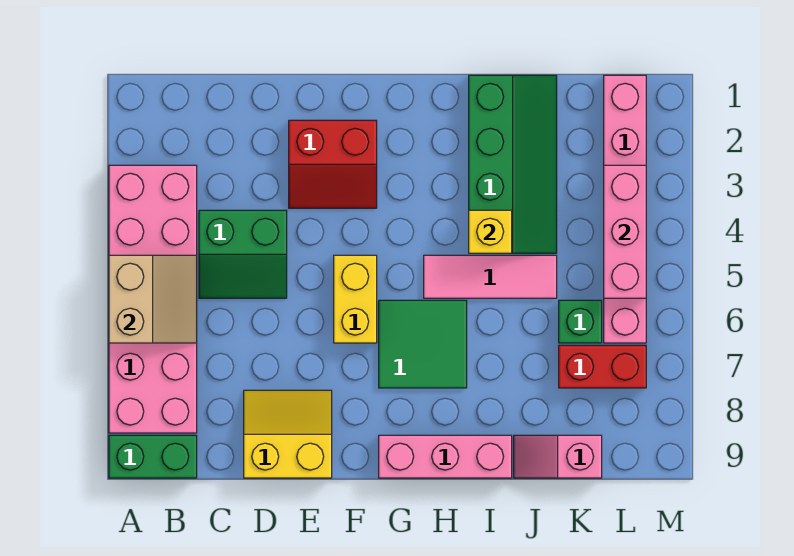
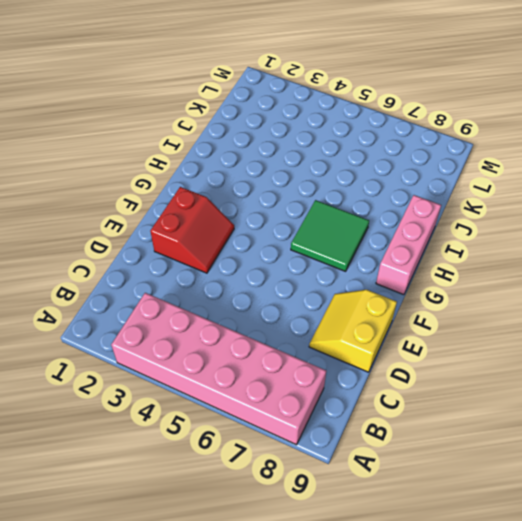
none -> green 1x2 brick [109,435,197,478]
none -> green 2x2 slope [199,210,287,298]
none -> yellow 1x2 brick [334,255,377,343]

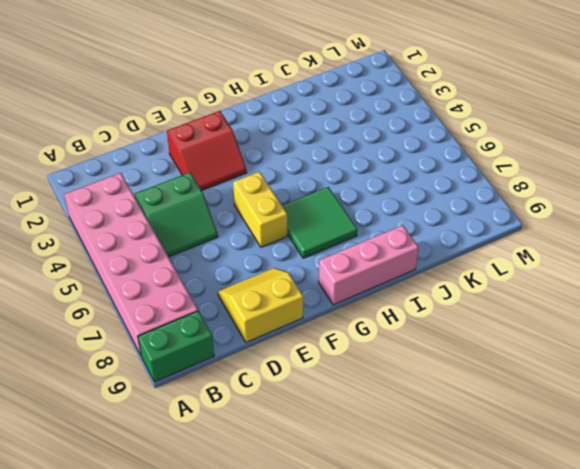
none -> pink 1x3 tile [424,255,557,298]
none -> green 2x4 slope [469,75,557,253]
none -> pink 1x2 slope [514,435,602,478]

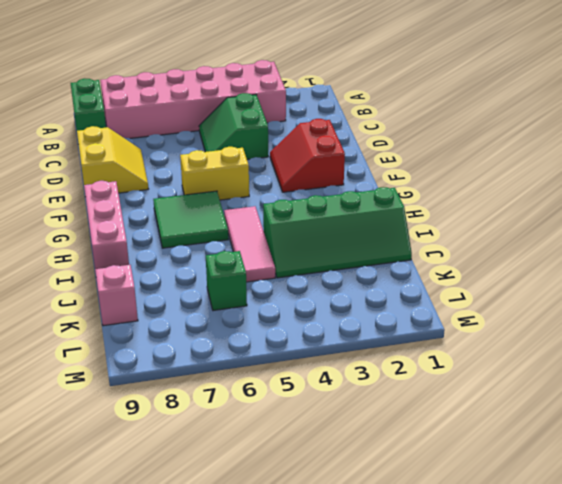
none -> red 1x2 brick [559,345,646,388]
none -> pink 1x6 brick [604,75,646,343]
none -> tan 2x2 slope [109,255,197,343]

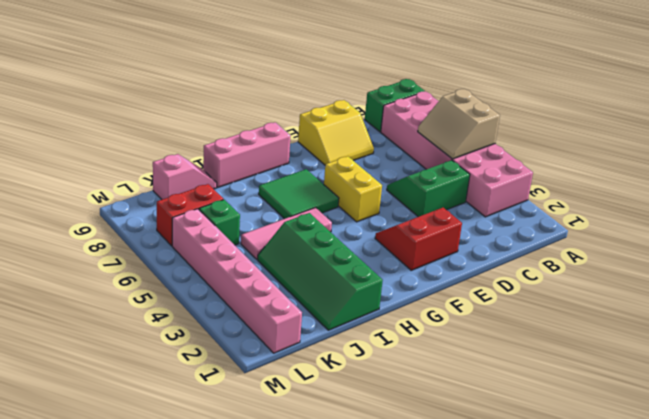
none -> yellow 1x1 brick [469,210,512,253]
none -> pink 1x3 brick [604,165,646,298]

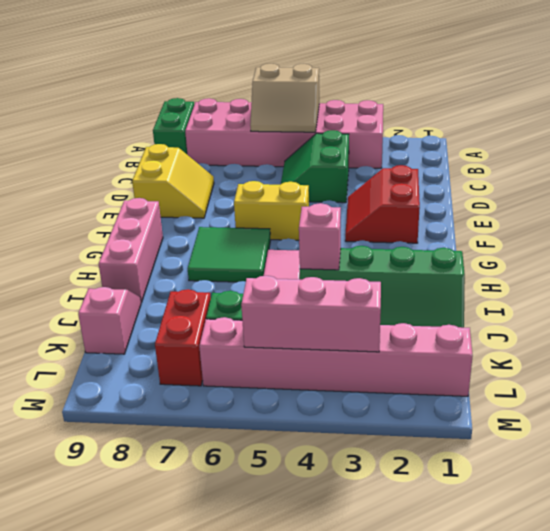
pink 1x1 brick [299,203,341,270] -> yellow 1x1 brick [469,210,512,253]

